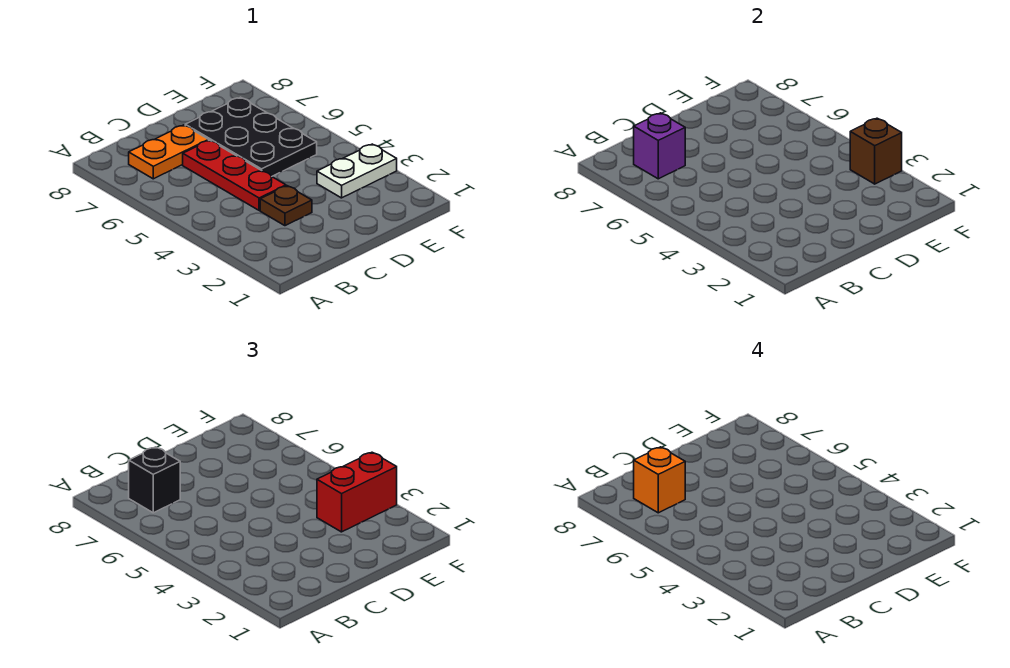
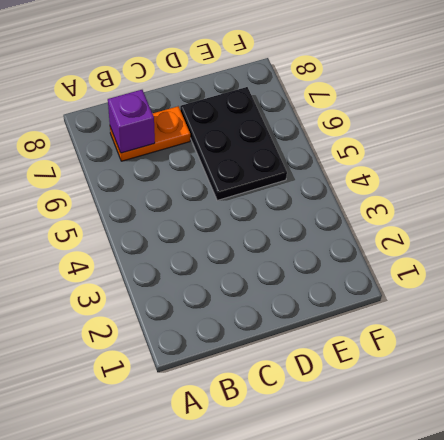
none -> brown 1x1 plate [260,186,312,226]
none -> red 1x3 plate [183,140,286,210]

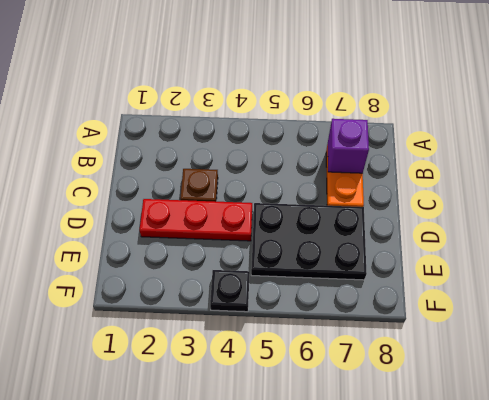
red 1x3 plate [140,199,252,241] -> red 1x3 plate moved to [183,140,286,210]
black 1x1 plate [210,270,250,312] -> none
none -> white 1x2 plate [317,144,397,198]
none -> brown 1x1 brick [850,118,902,184]

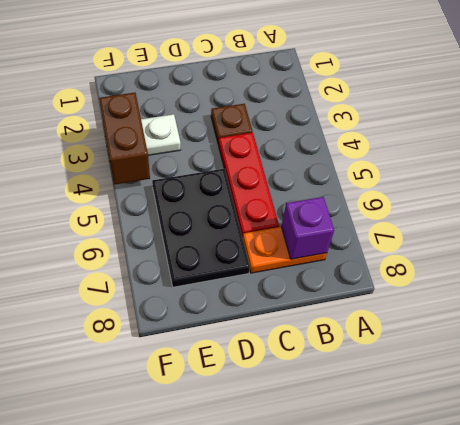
brown 1x2 brick [99,93,150,185] -> brown 1x1 brick [850,118,902,184]
none -> black 1x1 brick [129,447,180,513]
none -> red 1x2 brick [317,452,397,532]

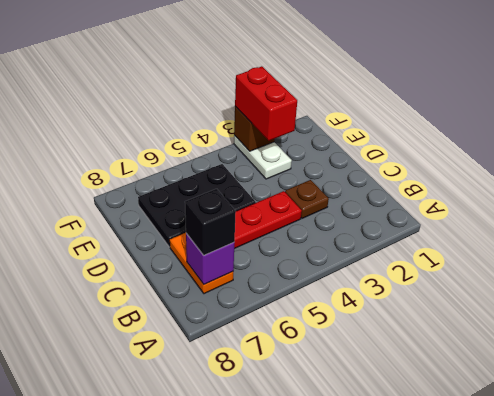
none -> orange 1x1 brick [634,447,685,513]

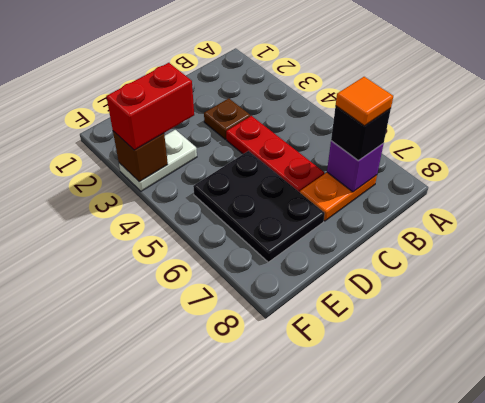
orange 1x1 tile [336,77,393,126] -> orange 1x1 brick [634,447,685,513]

